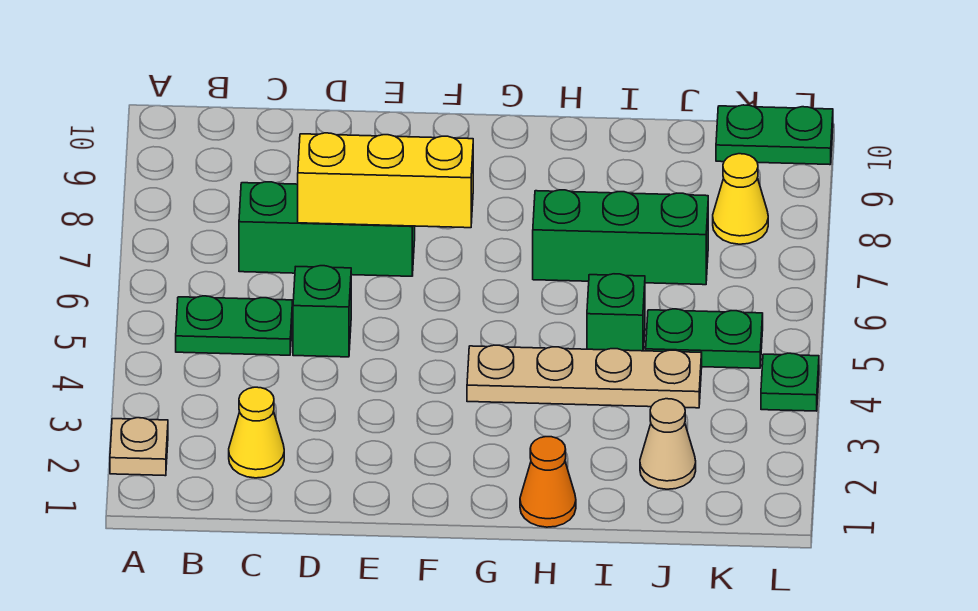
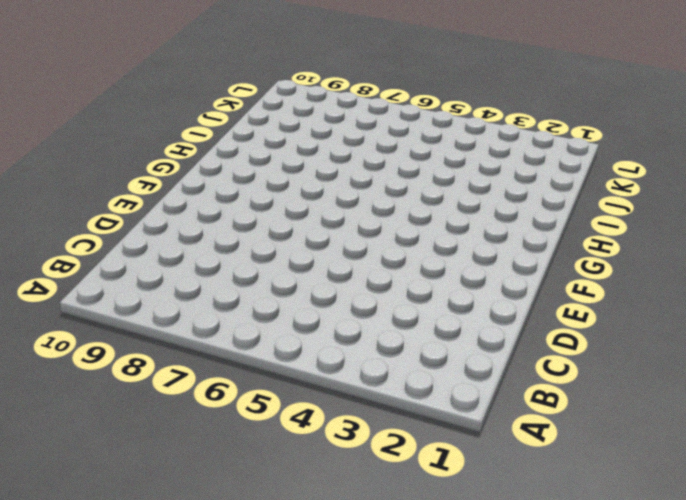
none -> tan 1x1 plate [110,418,168,476]
none -> green 1x2 plate [176,296,293,355]
none -> yellow 1x1 cone [229,387,284,478]

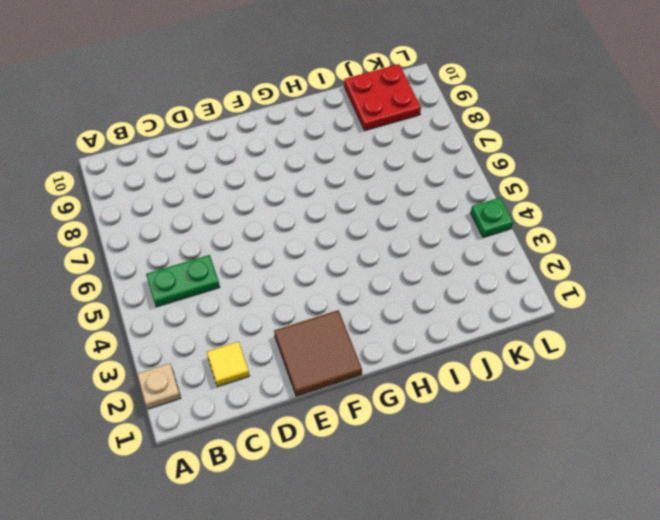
yellow 1x1 tile [207,342,250,387] -> yellow 1x1 cone [229,387,284,478]
brown 2x2 tile [274,310,362,396] -> none
red 2x2 plate [344,64,421,130] -> green 1x2 plate [716,105,833,165]
none -> green 1x3 brick [239,182,415,276]
none -> green 1x1 brick [293,266,351,357]
none -> tan 1x4 plate [467,345,702,408]

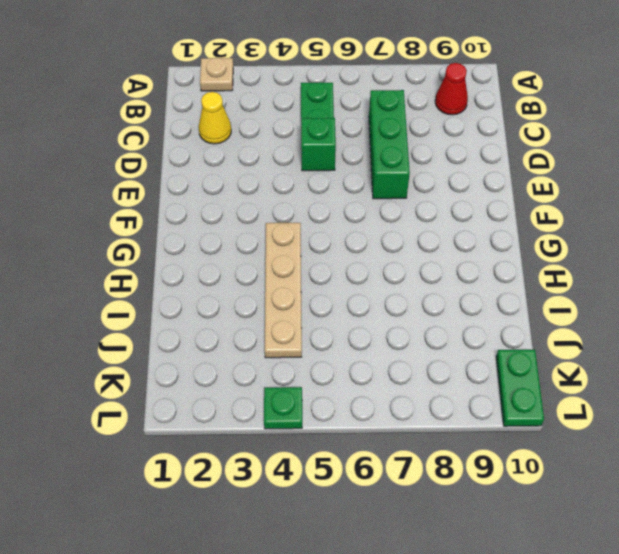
red 1x1 cone [435,63,468,115] -> none
none -> orange 1x1 cone [520,437,576,527]
none -> green 1x3 brick [533,190,708,285]
none -> green 1x1 brick [587,274,645,351]

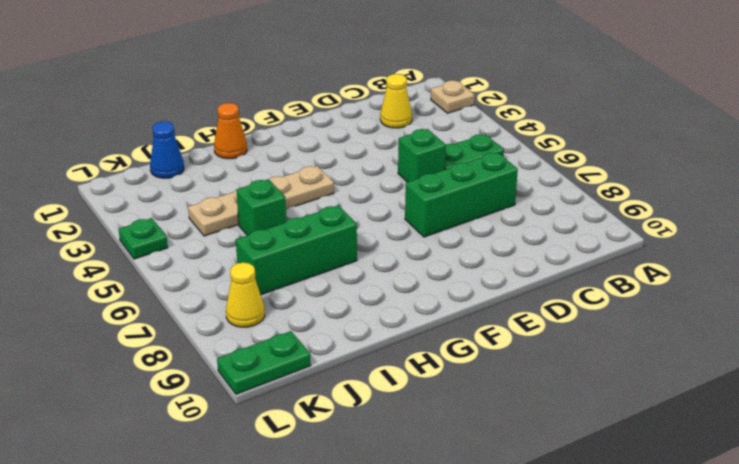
blue 1x1 cone [150,121,184,178] -> none
none -> tan 1x1 cone [640,399,696,489]
none -> green 1x2 plate [646,309,763,368]
none -> yellow 1x3 brick [298,133,473,228]

